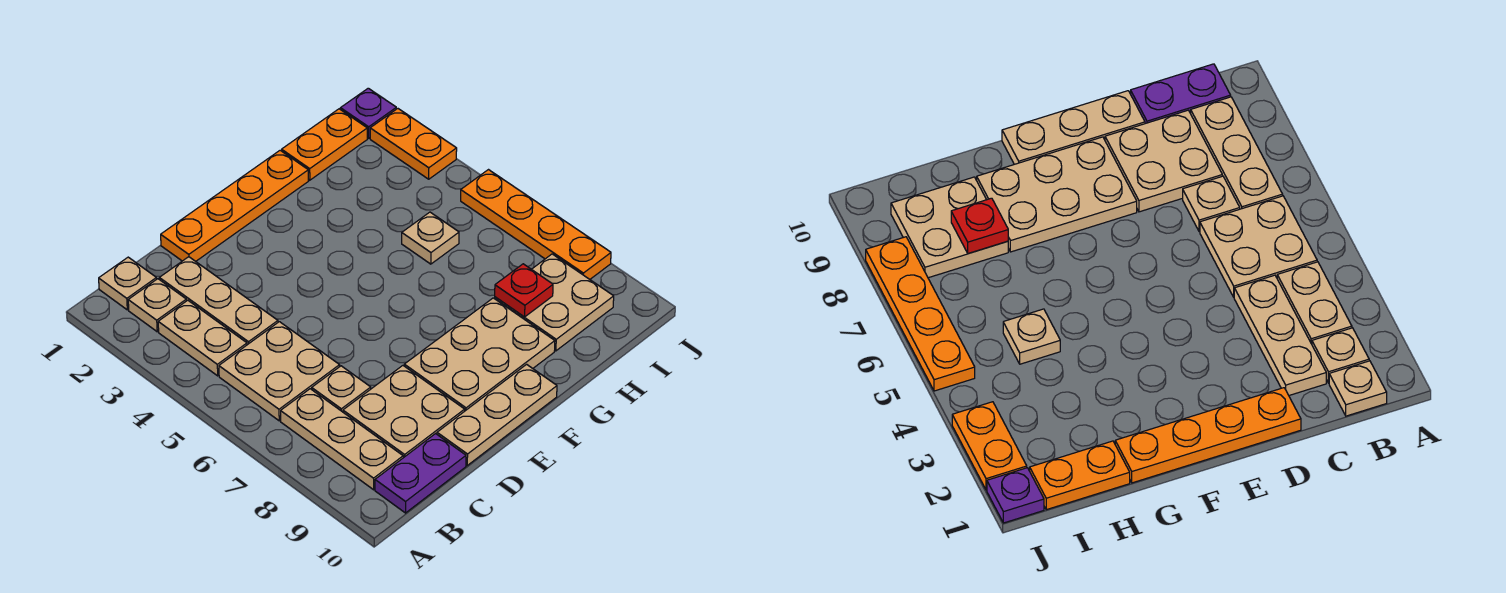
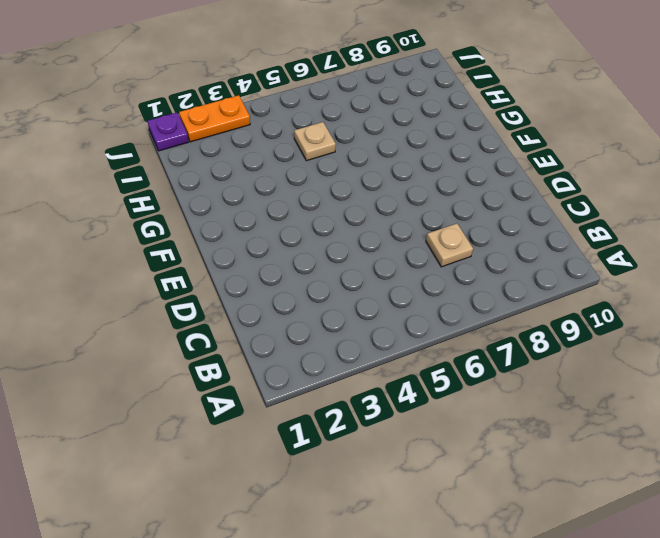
none -> tan 1x1 plate [99,257,157,310]
none -> tan 1x1 plate [128,279,186,332]
none -> tan 1x2 plate [158,300,247,376]

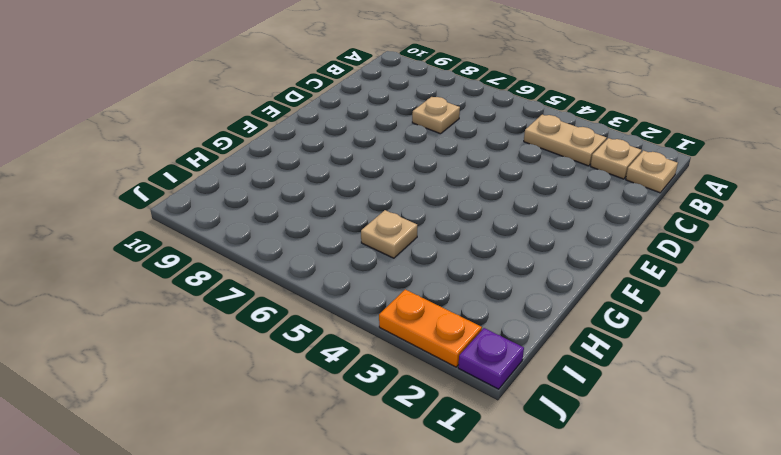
none -> tan 2x2 plate [219,322,340,421]
none -> tan 1x3 plate [281,389,403,490]
none -> purple 1x2 plate [375,434,466,513]

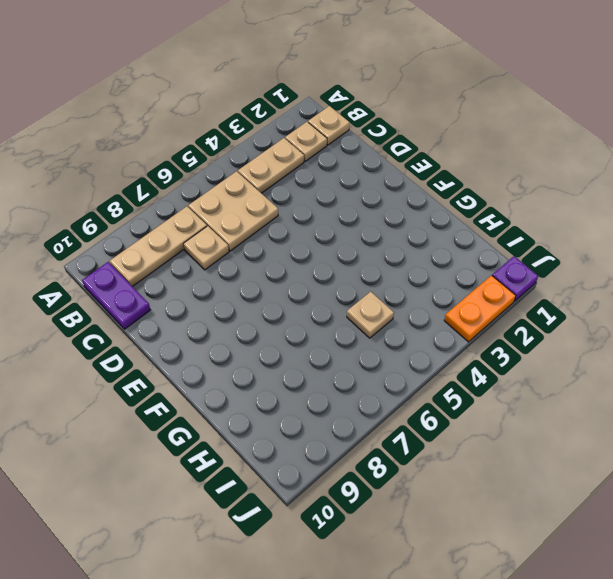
none -> tan 1x3 plate [159,257,278,345]
none -> tan 2x2 plate [343,366,465,458]
none -> orange 1x4 plate [161,150,308,261]

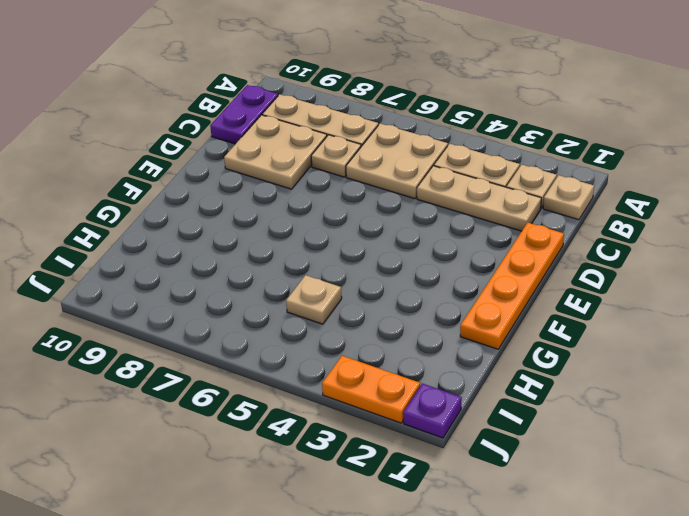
none -> tan 1x3 plate [437,364,557,465]
none -> tan 2x3 plate [404,298,555,411]
none -> orange 1x2 plate [282,109,367,180]

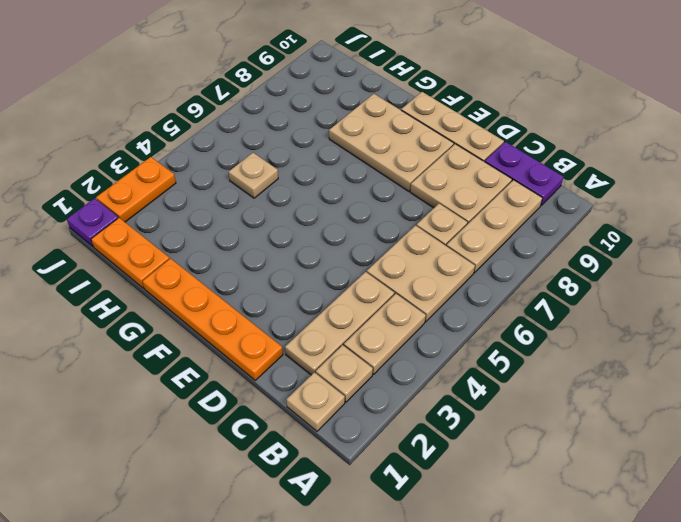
none -> tan 2x2 plate [495,254,614,351]
none -> orange 1x4 plate [461,170,611,279]
none -> red 1x1 plate [495,264,553,317]

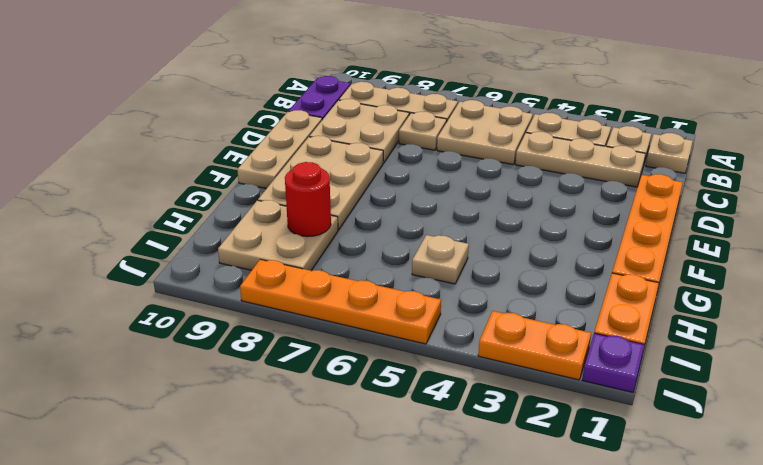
red 1x1 round brick [285,162,331,237] -> red 1x1 plate [495,264,553,317]

